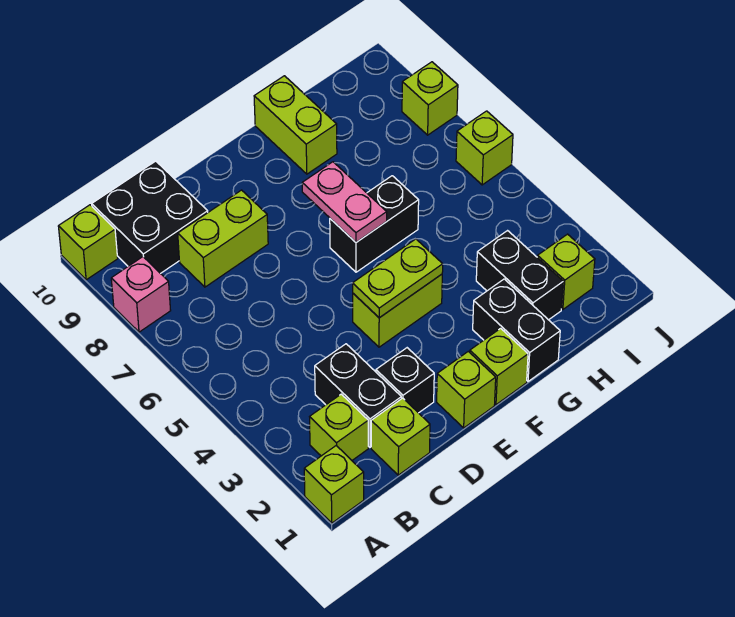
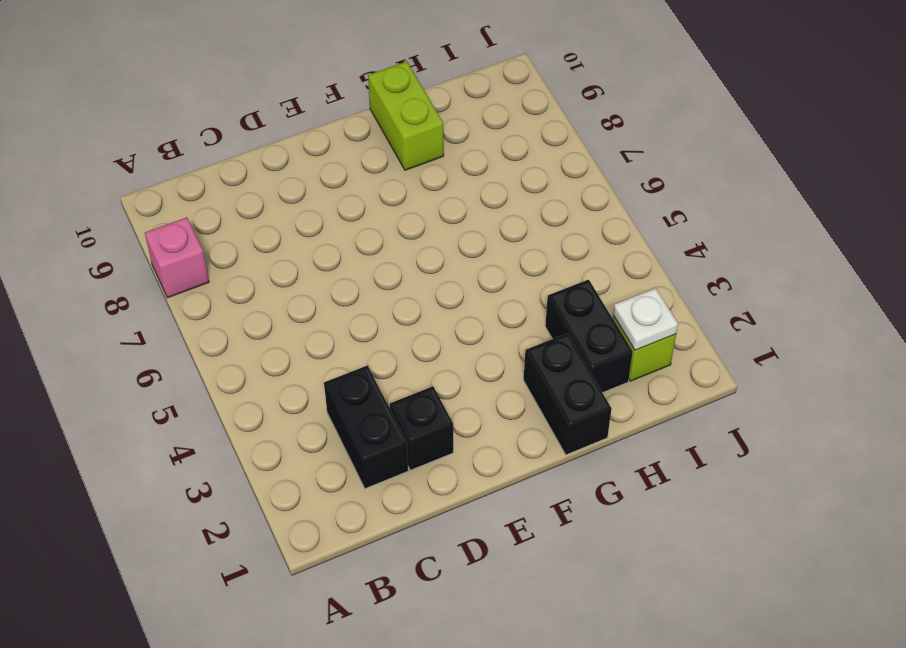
white 1x1 plate [613,288,678,350] -> none
none -> lime 1x1 brick [304,446,364,523]
none -> lime 1x1 brick [58,205,118,280]
none -> lime 1x1 brick [310,394,368,460]

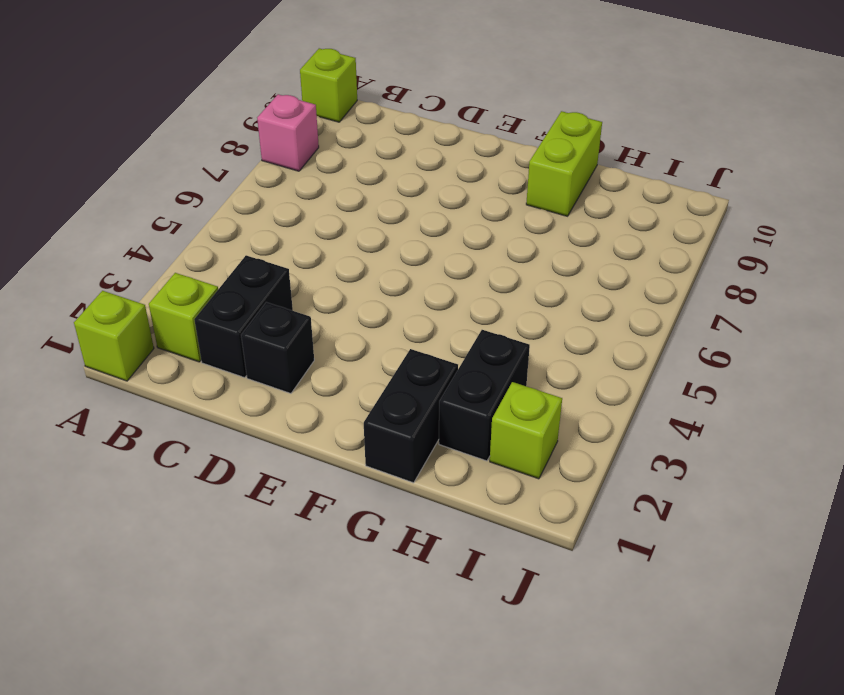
none -> black 2x2 brick [92,161,208,274]
none -> lime 1x1 brick [371,398,430,475]
none -> lime 1x2 brick [178,190,268,287]

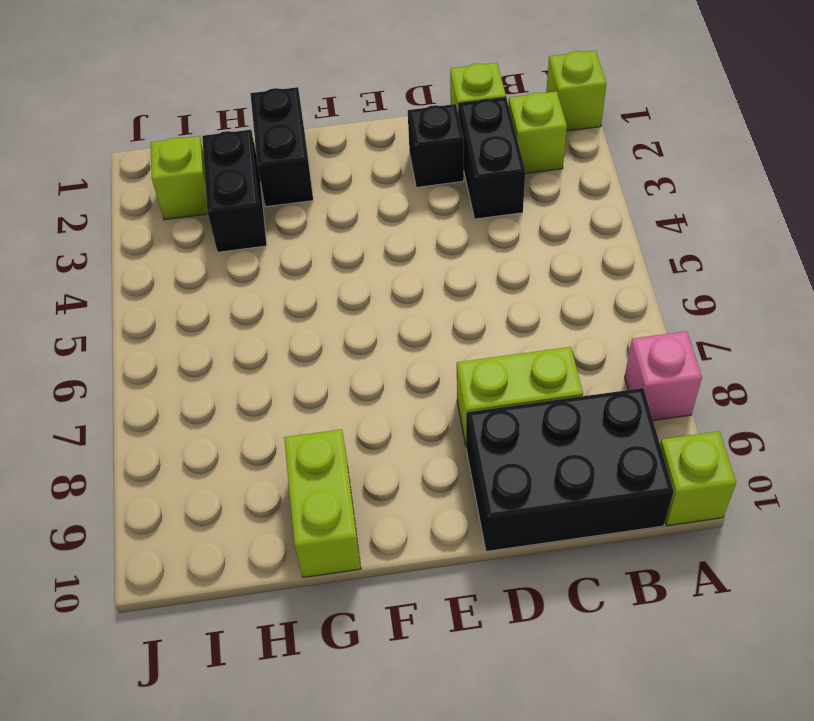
black 2x3 brick [466,388,674,551] -> black 2x2 brick [92,161,208,274]
none -> lime 1x1 brick [437,351,496,428]
none -> lime 1x2 brick [353,274,442,347]
none -> lime 1x1 brick [470,328,528,405]

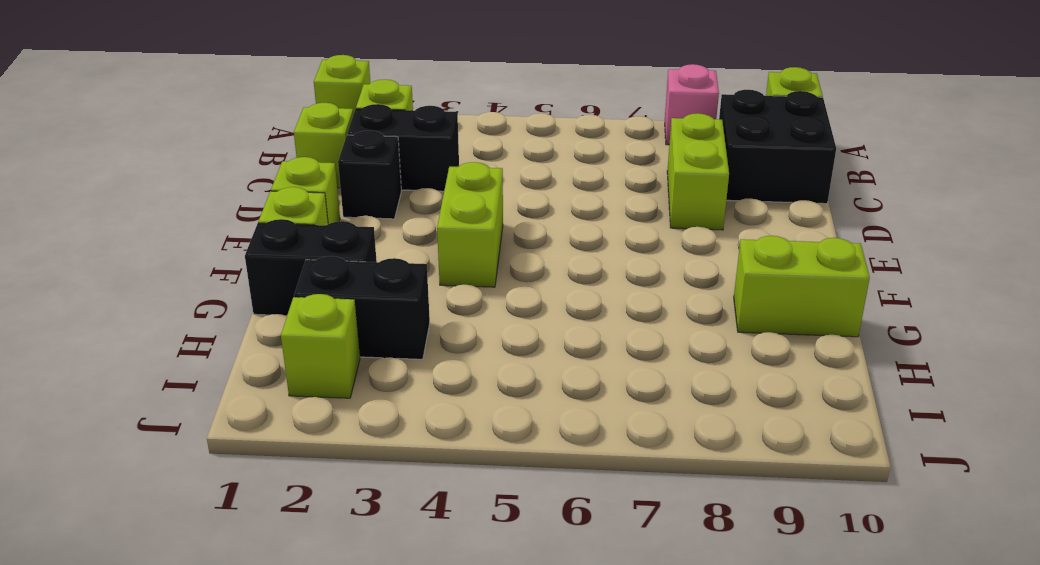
none -> black 1x2 brick [330,176,419,272]
none -> lime 1x1 brick [456,111,513,185]
none -> lime 1x1 brick [402,62,458,135]

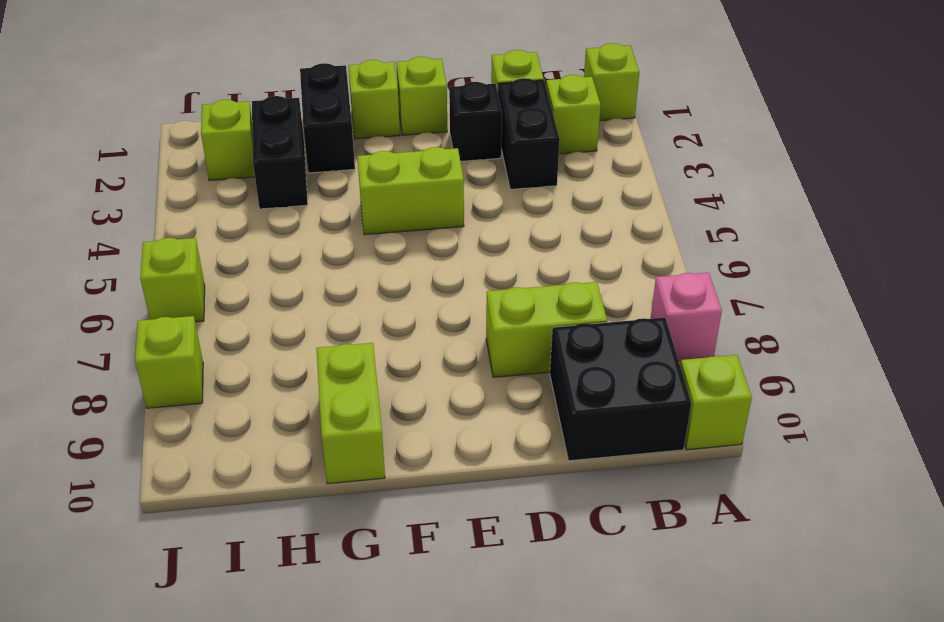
none -> black 1x2 brick [330,176,419,272]
none -> lime 1x2 plate [353,239,443,318]
none -> pink 1x2 plate [302,162,387,242]

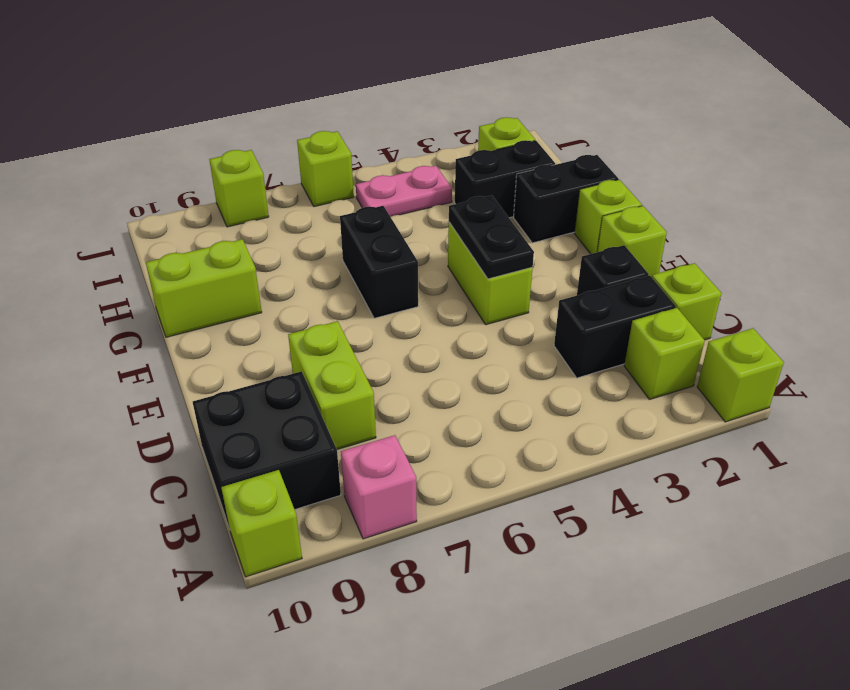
black 1x2 plate [449,195,534,279] -> lime 1x2 plate [353,239,443,318]
pink 1x2 plate [356,166,452,217] -> pink 1x2 plate moved to [302,162,387,242]

